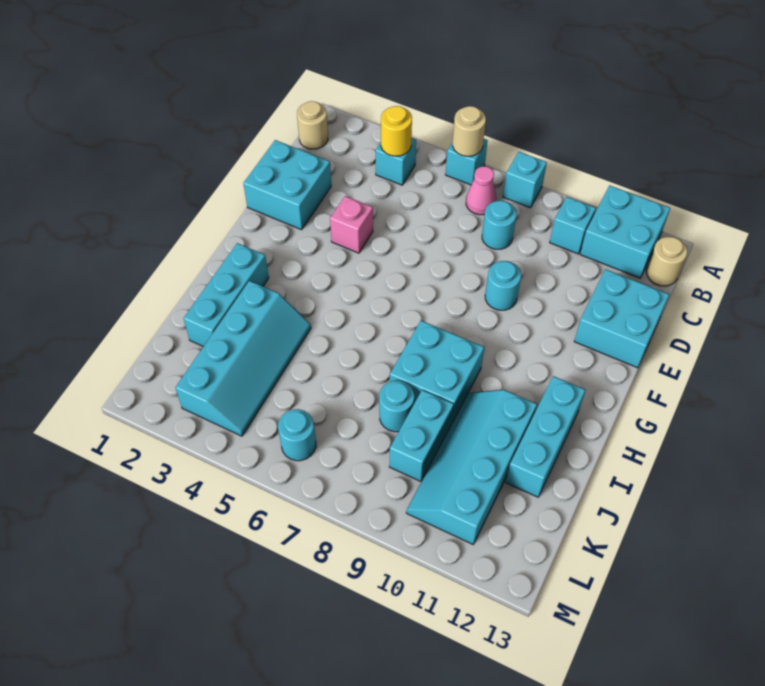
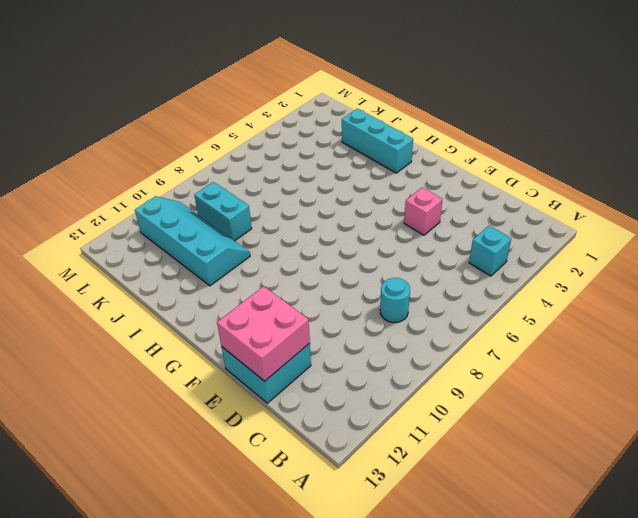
pink 2x2 brick [217,286,310,381] -> none
none -> cyan 1x1 brick [446,139,488,185]
none -> cyan 1x1 brick [503,152,547,208]
none -> cyan 2x2 brick [580,185,670,278]

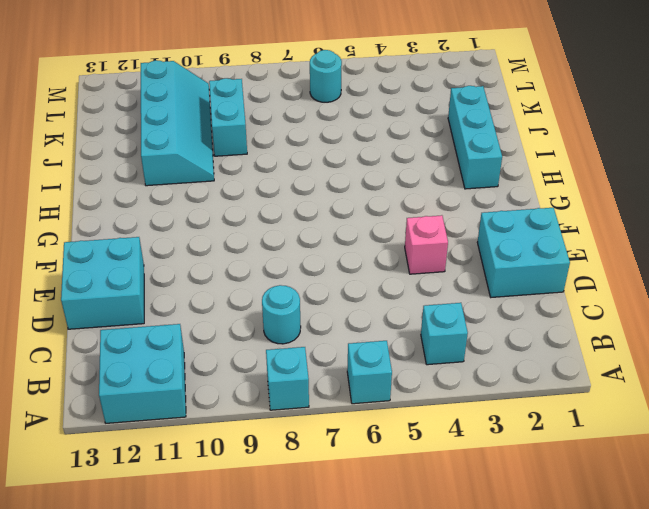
none -> tan 1x1 round brick [297,101,328,149]
none -> pink 1x1 cone [466,166,496,215]
none -> cyan 1x1 brick [550,197,596,254]

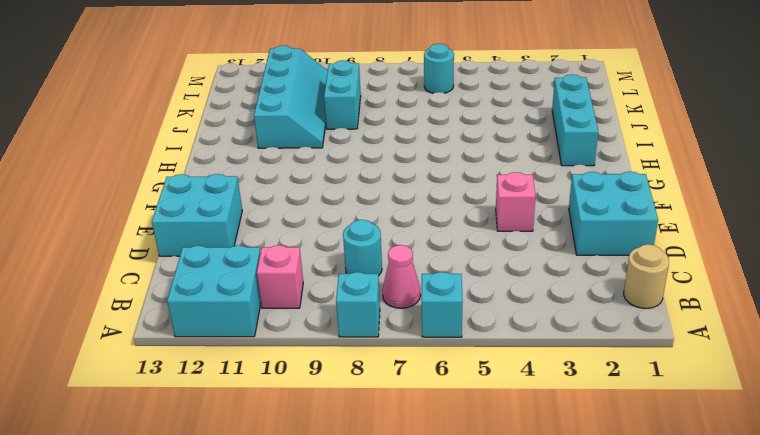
pink 1x1 brick [257,245,303,308] -> cyan 1x1 brick [550,197,596,254]
none -> cyan 1x1 brick [376,138,416,185]
none -> tan 1x1 round brick [646,237,687,286]
none -> cyan 1x1 round brick [485,261,521,310]

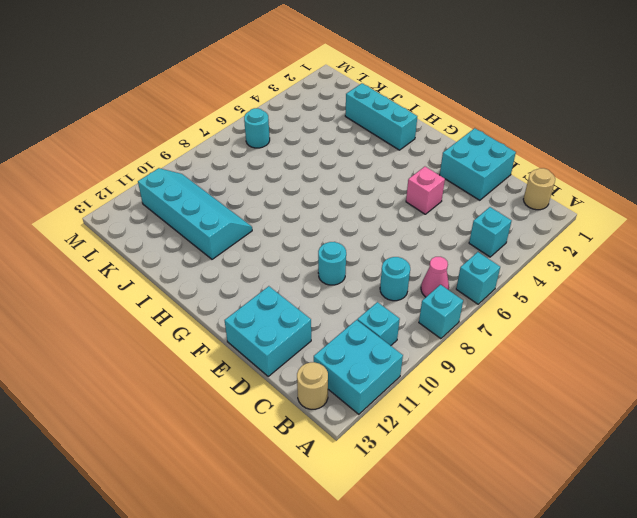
none -> cyan 2x2 brick [390,320,484,422]
none -> cyan 1x3 brick [506,376,585,497]
none -> cyan 2x4 slope [175,281,311,436]

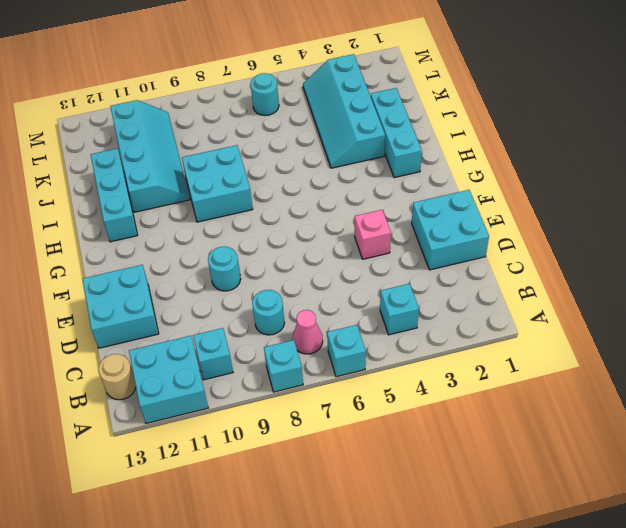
none -> tan 1x1 round brick [297,101,328,149]
none -> cyan 1x1 round brick [379,381,414,432]
none -> cyan 1x2 brick [389,390,454,481]

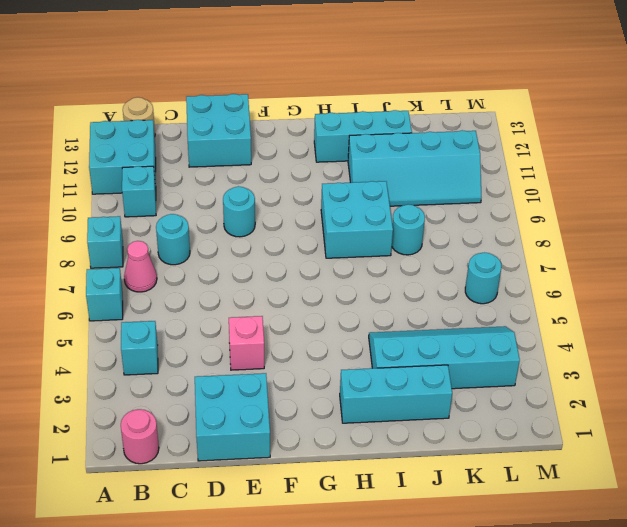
pink 1x1 round brick [121,409,159,464] -> tan 1x1 round brick [297,101,328,149]
none -> cyan 1x2 brick [389,390,454,481]
none -> tan 1x1 round brick [453,106,486,156]
none -> yellow 1x1 round brick [381,106,412,156]

